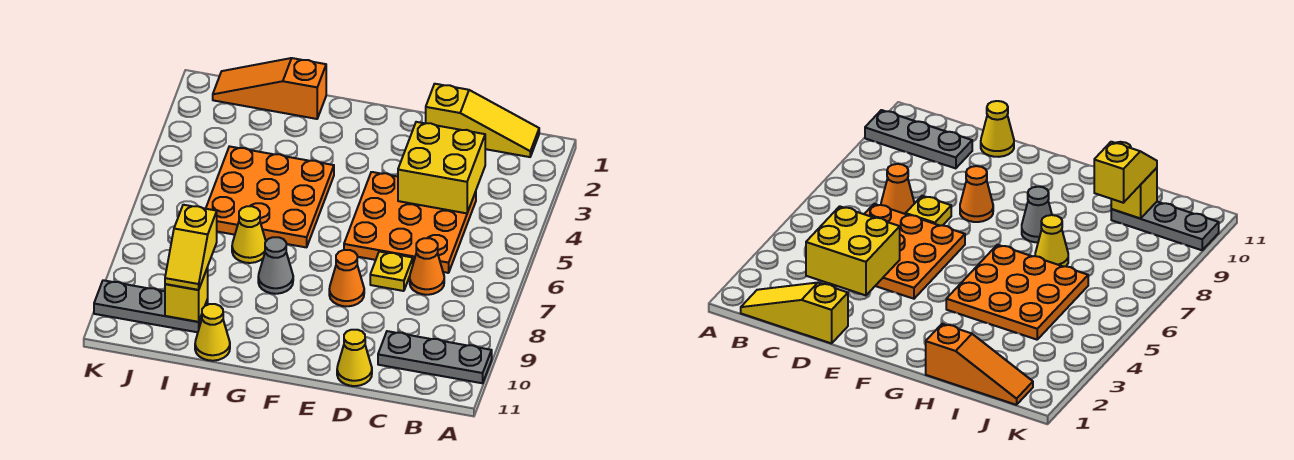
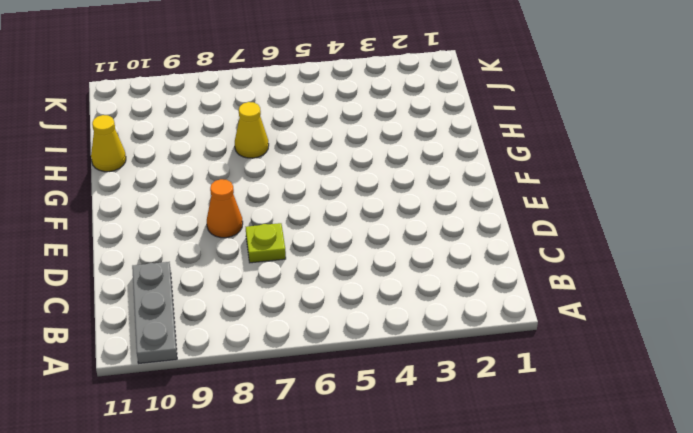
lime 1x1 plate [246,223,286,263] -> yellow 1x1 plate [370,252,413,291]
none -> yellow 1x3 slope [426,84,539,157]
none -> orange 3x3 plate [344,172,476,273]
none -> orange 1x1 cone [410,238,444,295]

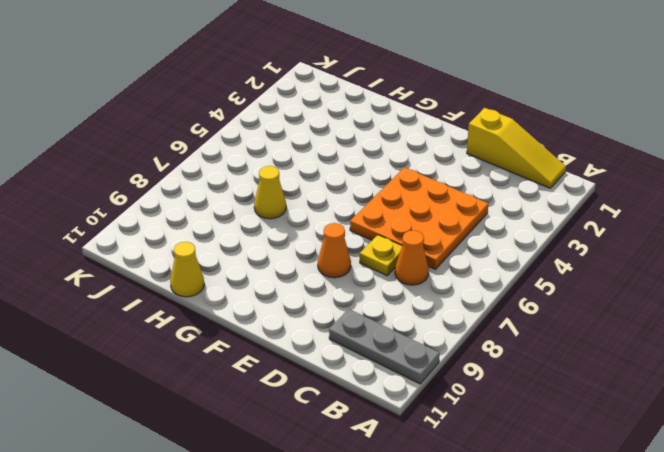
none -> yellow 1x1 cone [337,330,372,386]
none -> orange 3x3 plate [206,146,334,247]
none -> grey 1x1 cone [258,237,293,294]

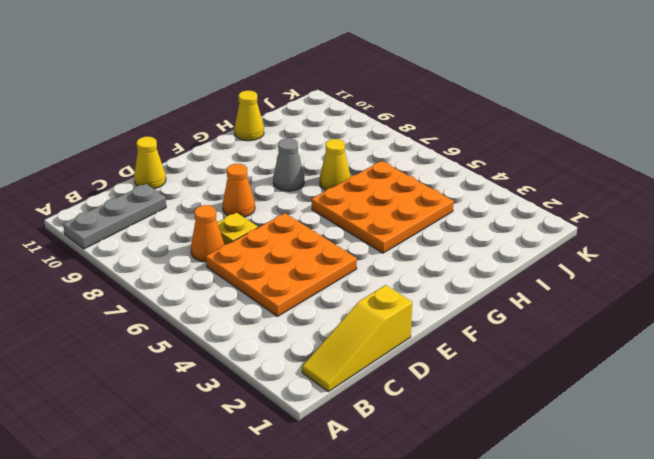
none -> orange 1x3 slope [213,58,326,119]
none -> grey 1x3 plate [94,280,208,332]
none -> yellow 2x2 brick [398,122,485,213]

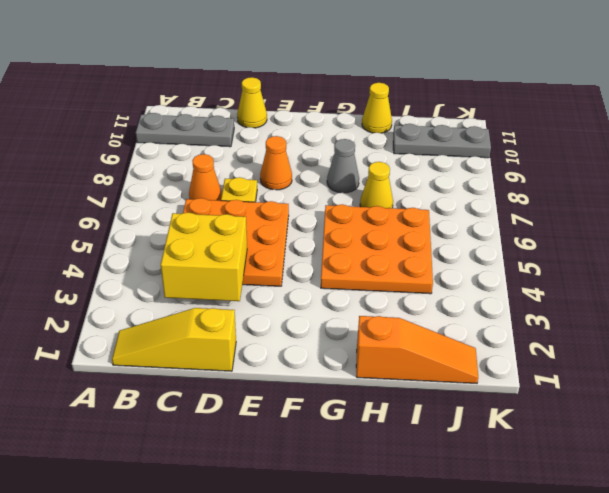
none -> yellow 1x1 brick [165,268,208,322]
none -> yellow 1x2 slope [165,205,217,290]

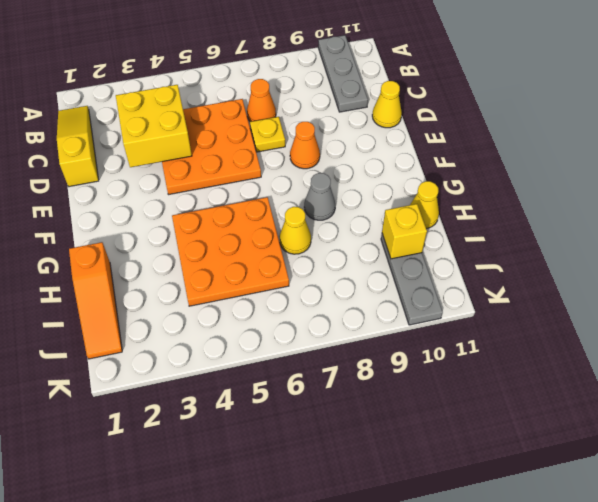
none -> yellow 1x2 slope [165,205,217,290]

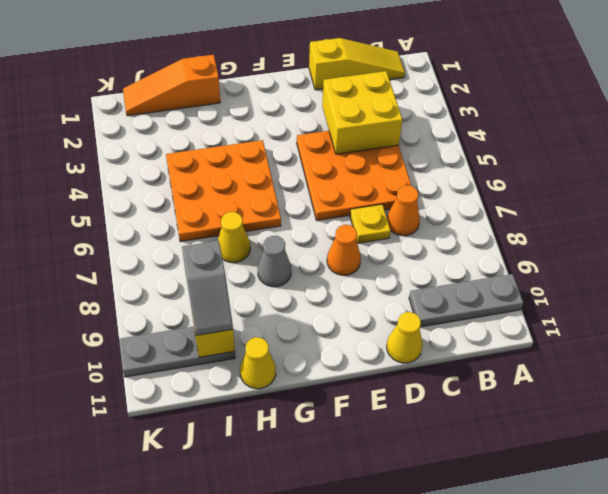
grey 1x2 slope [182,241,233,335] -> yellow 1x2 slope [165,205,217,290]

